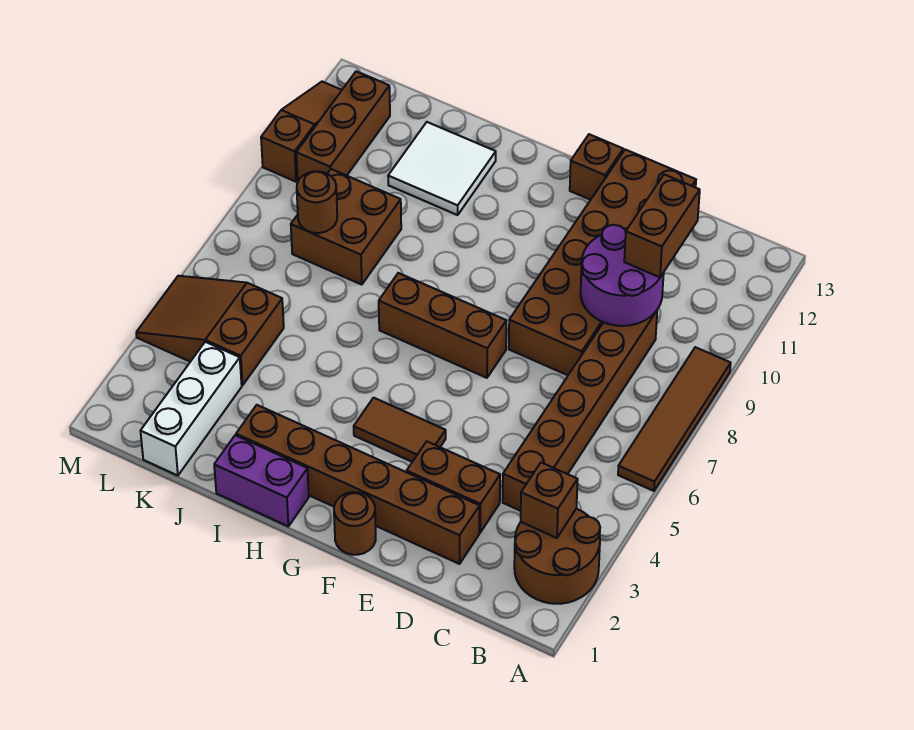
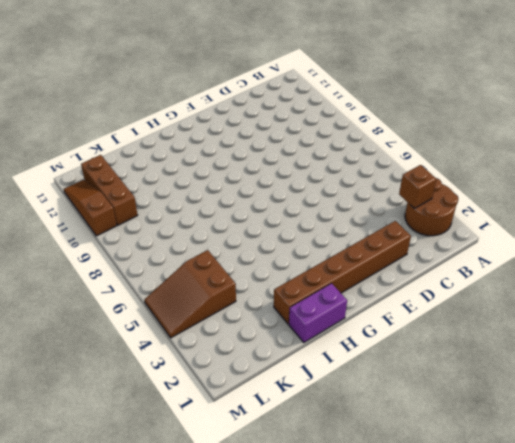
none -> brown 1x4 tile [618,347,731,491]
none -> brown 1x6 brick [503,311,657,511]
none -> brown 1x2 brick [407,441,500,533]

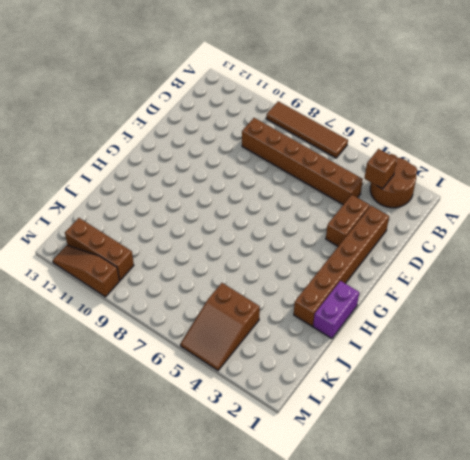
none -> brown 2x6 brick [509,150,696,375]
none -> brown 1x1 round brick [334,492,376,555]
none -> brown 1x2 tile [354,398,446,462]

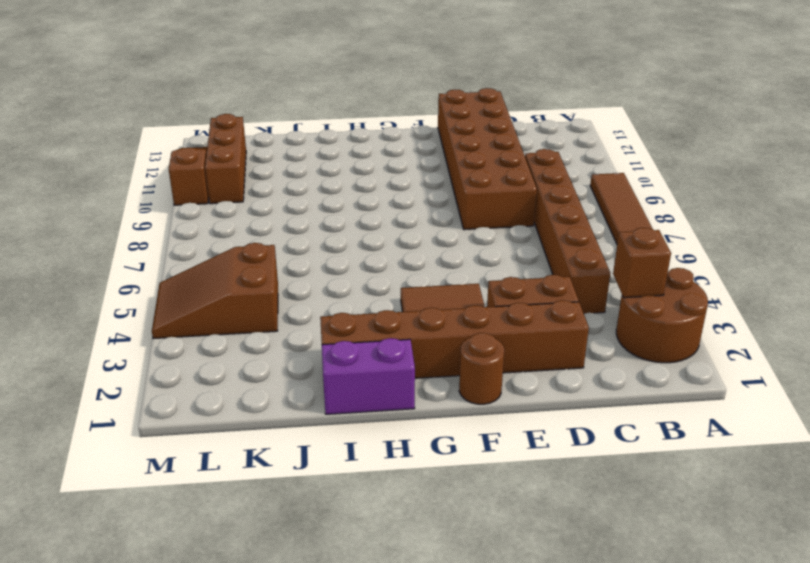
none -> brown 1x3 brick [379,273,506,378]
none -> brown 1x1 brick [570,134,623,200]
none -> white 2x2 tile [388,122,496,215]

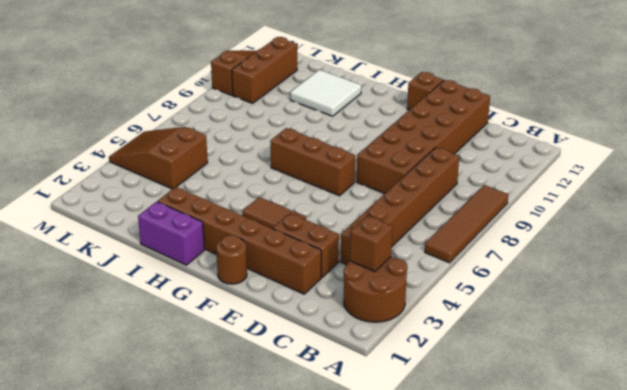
none -> brown 2x2 brick [291,169,401,285]
none -> white 1x3 brick [141,342,242,476]
none -> purple 2x2 round brick [581,225,664,326]

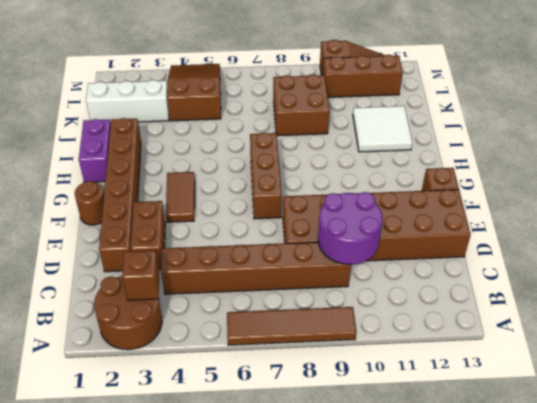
none -> brown 1x1 round brick [297,171,337,233]
none -> brown 1x2 brick [624,175,700,277]

